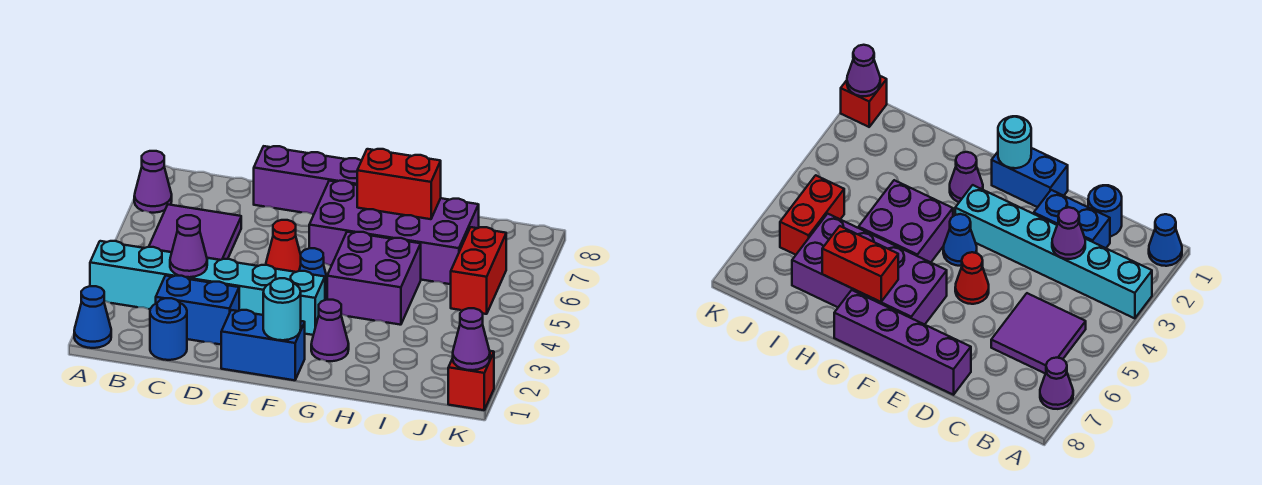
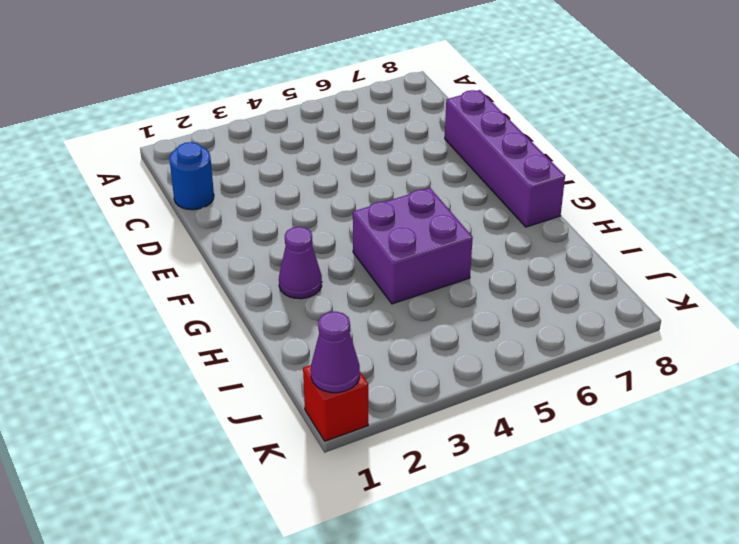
none -> blue 1x1 cone [74,286,111,348]
none -> cyan 1x6 brick [90,241,325,335]
none -> purple 1x1 cone [134,151,172,213]

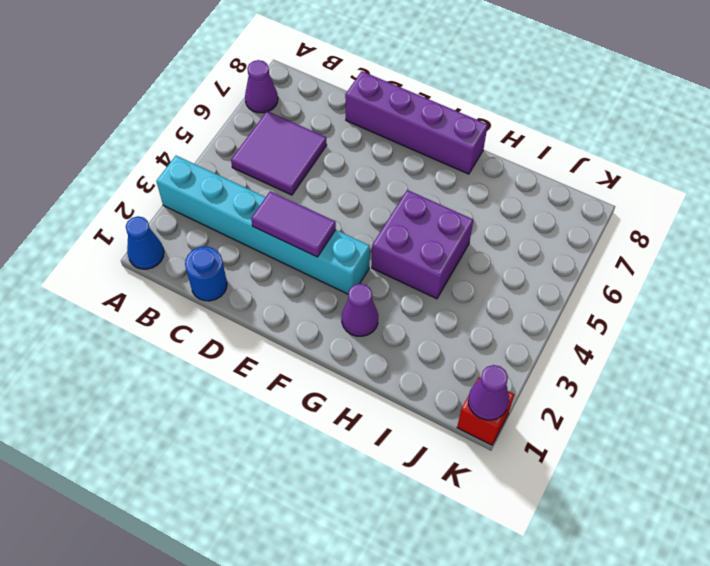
purple 1x2 tile [251,191,336,257] -> none
none -> blue 1x2 brick [156,276,239,345]
none -> blue 1x2 brick [221,310,305,380]
none -> red 1x1 cone [266,220,301,272]

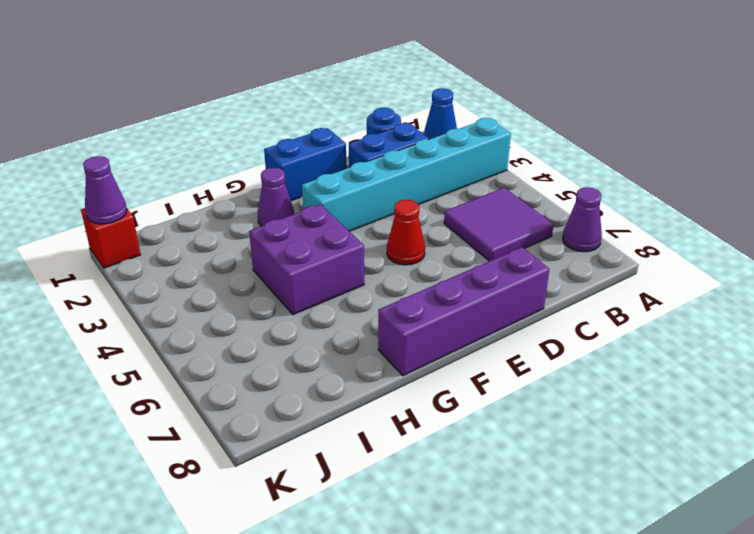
none -> blue 1x1 cone [299,248,327,300]
none -> purple 2x4 brick [309,181,479,284]
none -> red 1x2 brick [451,227,506,314]

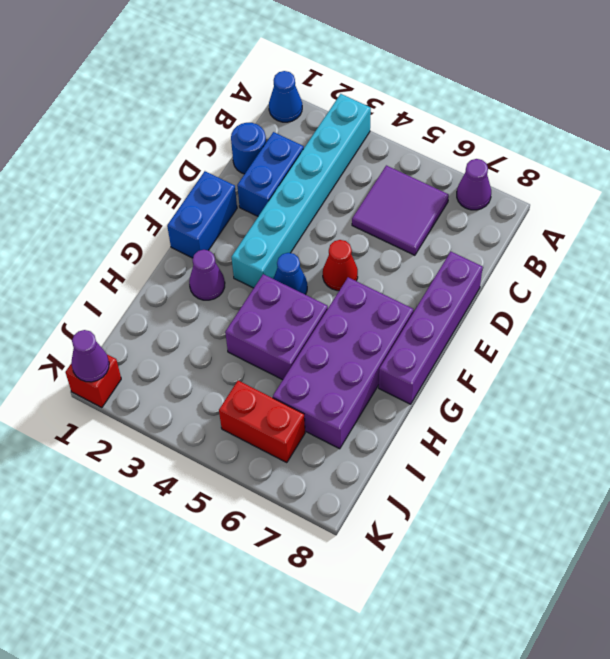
none -> purple 1x1 cone [170,215,207,277]
none -> cyan 1x1 round brick [263,278,301,340]
none -> red 1x2 brick [357,149,441,219]

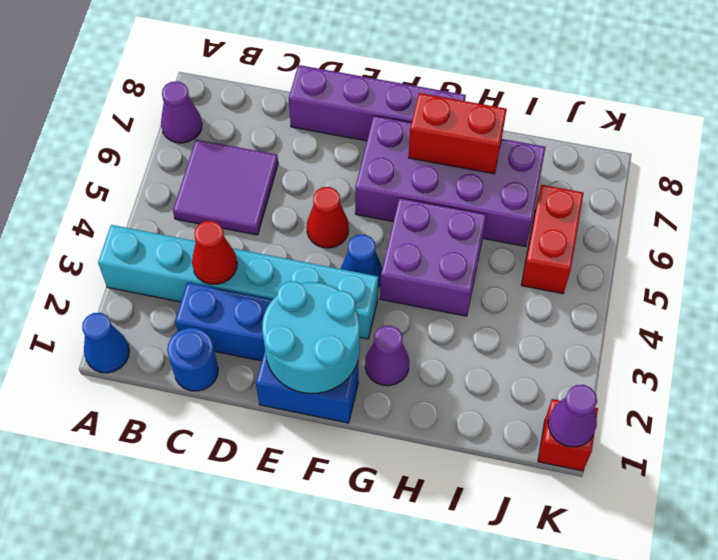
red 1x1 cone [192,221,237,284] -> purple 1x1 cone [170,215,207,277]
cyan 2x2 round brick [262,281,360,393] -> cyan 1x1 round brick [263,278,301,340]

